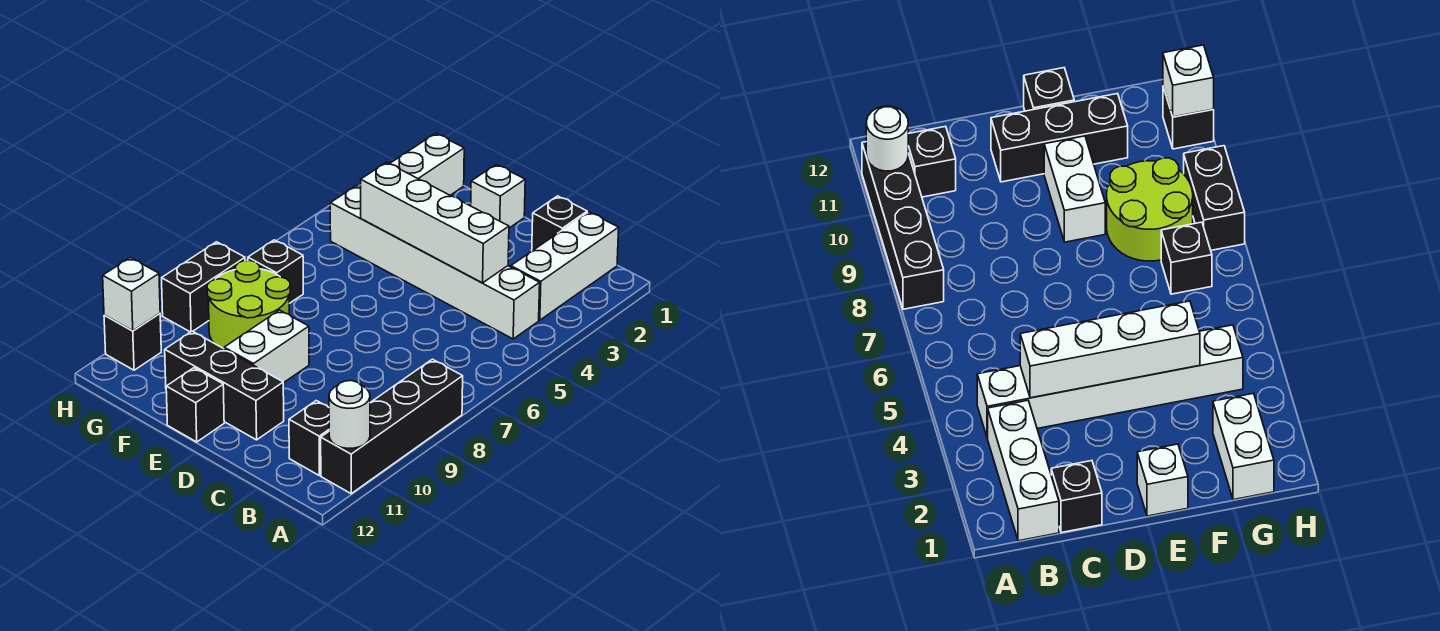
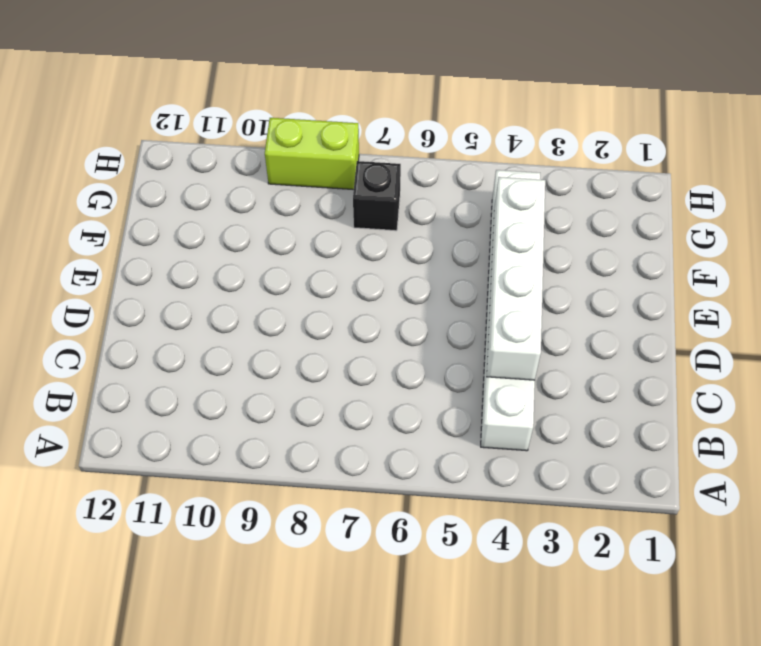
lime 1x2 brick [265,118,359,190] -> black 1x2 brick [162,242,245,332]
none -> black 1x4 brick [321,359,463,493]
none -> white 1x3 brick [511,212,619,320]
none -> black 1x1 brick [289,401,329,476]

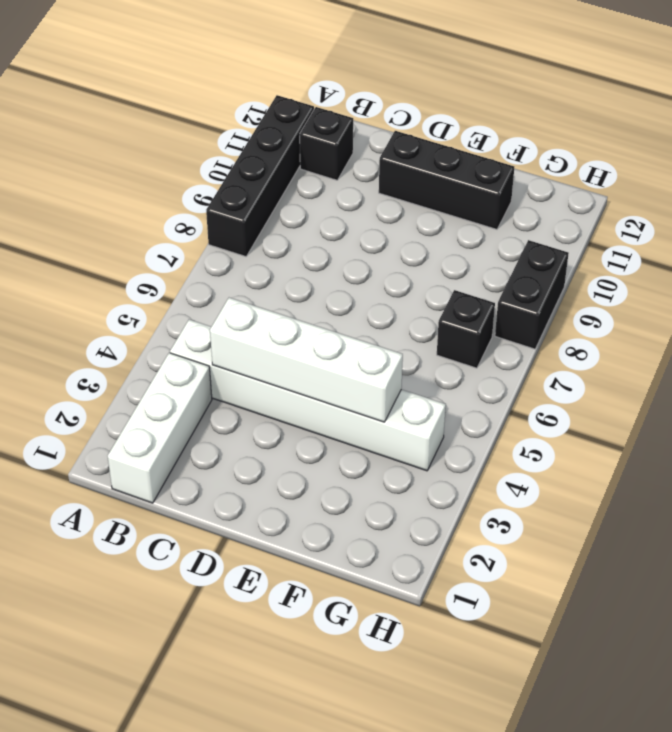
none -> black 1x1 brick [532,196,587,251]
none -> white 1x1 brick [471,164,525,228]
none -> white 1x2 brick [224,310,309,383]

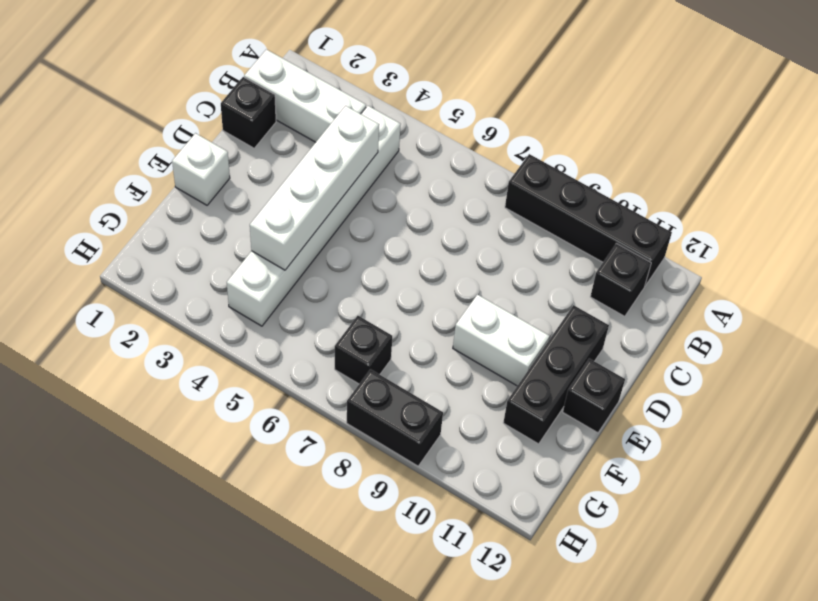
none -> lime 2x2 round brick [207,260,290,349]
none -> white 1x2 brick [390,133,464,195]
none -> black 1x1 brick [104,313,161,370]

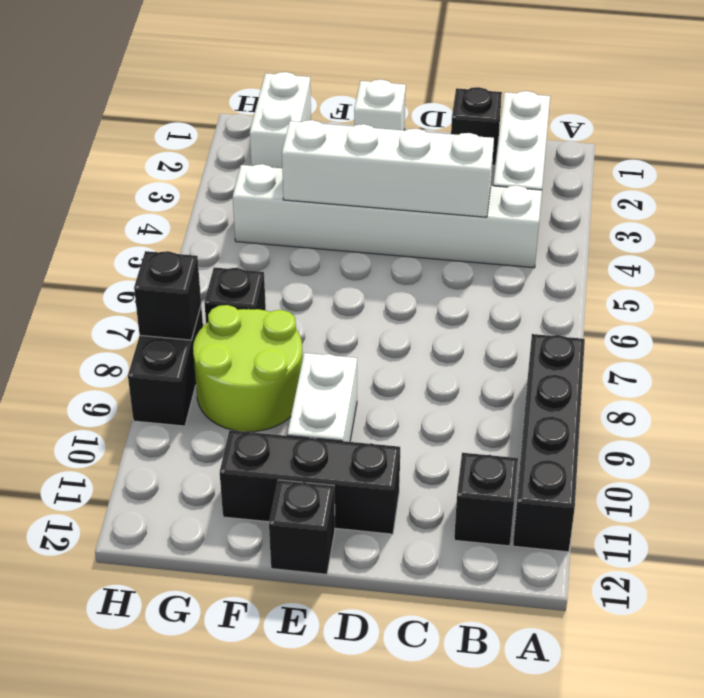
black 1x1 brick [134,251,201,340] -> black 1x1 brick moved to [104,313,161,370]
none -> white 1x1 round brick [329,381,370,448]
none -> white 1x1 brick [103,258,160,331]

